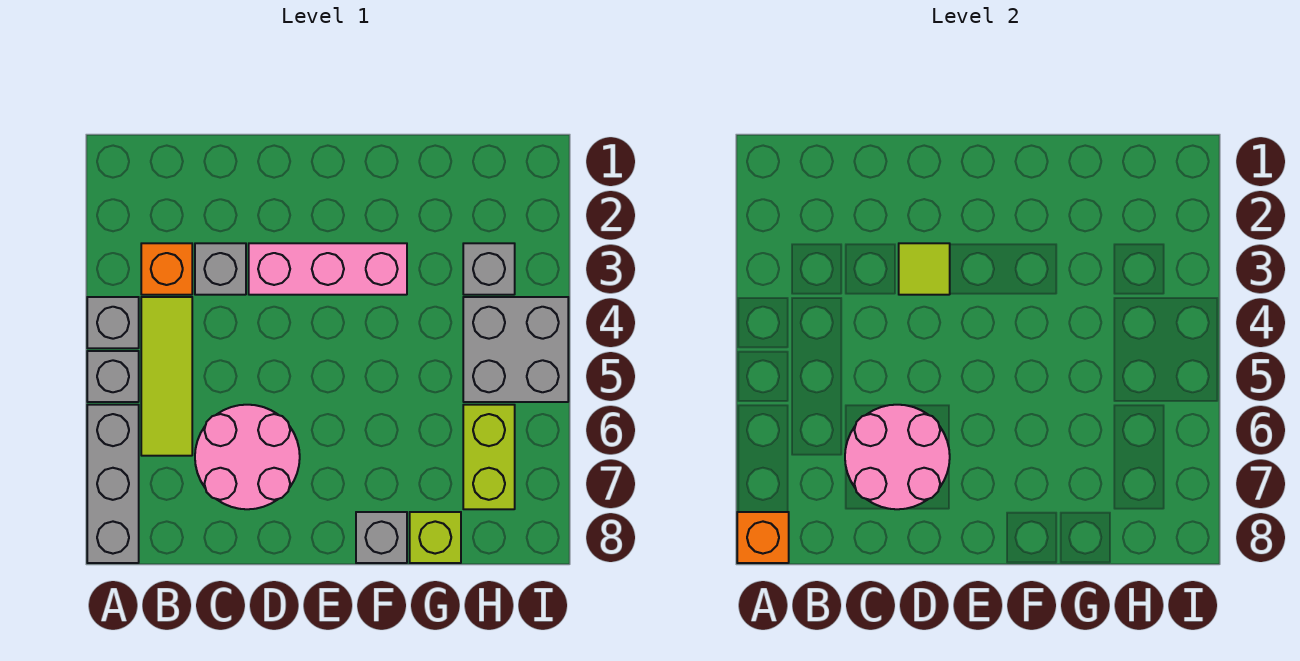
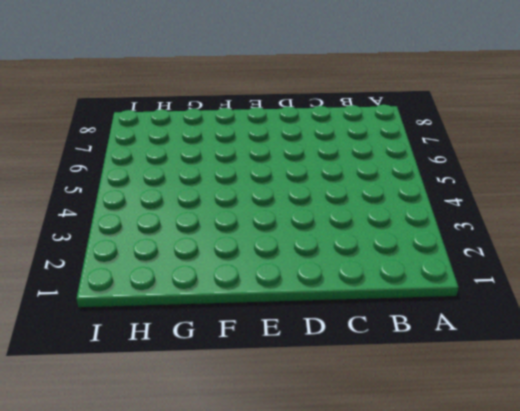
none -> grey 1x1 brick [87,297,139,348]
none -> grey 1x1 brick [87,351,139,402]
none -> grey 1x3 brick [87,405,139,563]

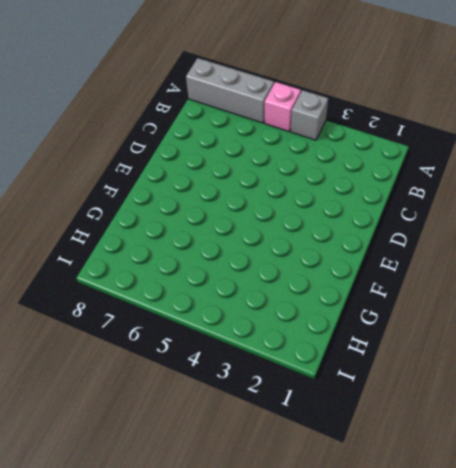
pink 1x1 brick [265,82,301,131] -> grey 1x1 brick [87,351,139,402]
none -> orange 1x1 brick [141,243,192,295]
none -> lime 1x3 tile [141,297,192,456]
none -> grey 1x1 brick [195,243,246,295]

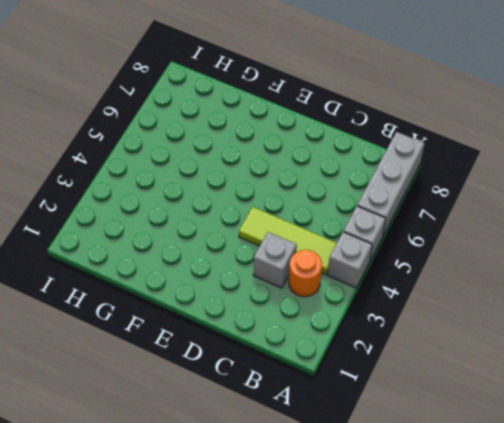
orange 1x1 round brick [289,250,322,297] -> orange 1x1 brick [141,243,192,295]
lime 1x3 tile [239,207,337,275] -> lime 1x3 tile turned to [141,297,192,456]
none -> pink 2x2 round brick [195,405,300,509]
none -> pink 1x3 brick [249,243,407,295]
none -> grey 1x1 brick [356,512,407,563]

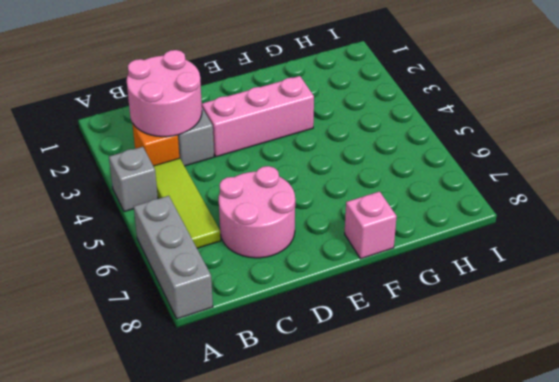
pink 2x2 round brick [127,50,202,137] -> pink 2x2 round brick moved to [845,405,950,509]
pink 1x1 brick [345,192,397,259] -> grey 1x1 brick [356,512,407,563]
none -> grey 1x1 brick [87,351,139,402]
none -> lime 1x1 brick [410,512,461,563]
none -> grey 1x1 brick [463,243,515,295]

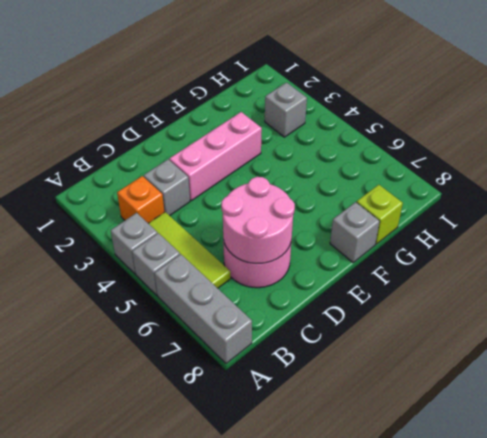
none -> grey 2x2 brick [463,297,568,402]
none -> lime 1x2 brick [463,405,515,509]
none -> orange 1x1 brick [737,512,789,563]

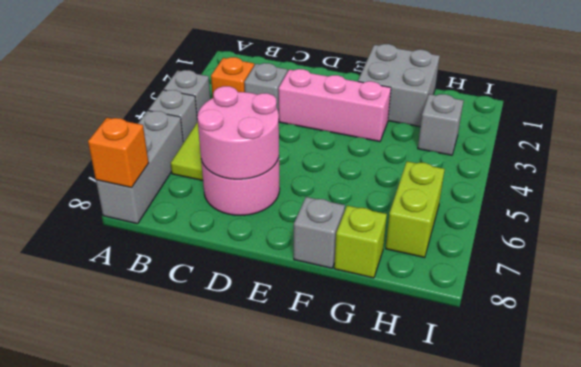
grey 2x2 brick [358,44,440,127] -> grey 2x2 brick moved to [463,297,568,402]
none -> lime 1x1 tile [899,243,950,295]

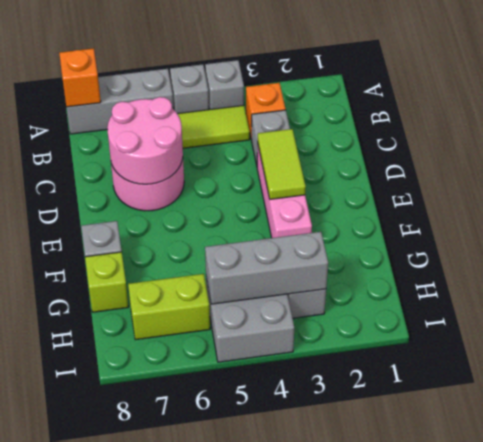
lime 1x2 tile [258,129,306,199] -> lime 1x1 tile [899,243,950,295]
grey 1x3 brick [205,232,328,304] -> none

